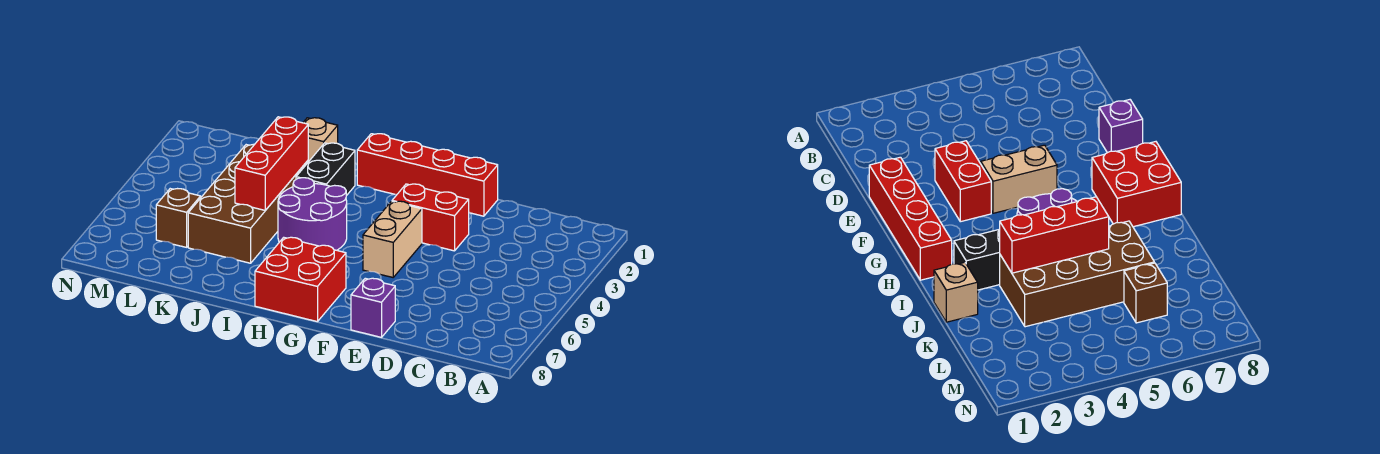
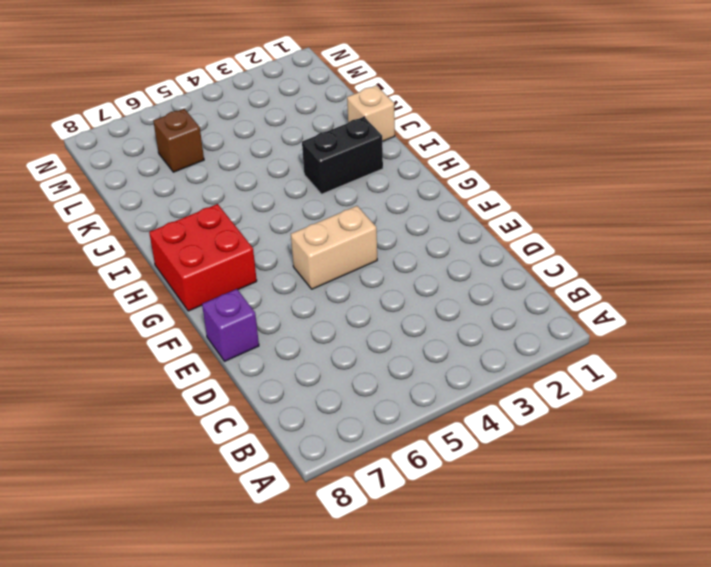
none -> red 1x4 brick [357,134,498,216]
none -> red 1x2 brick [392,184,469,251]

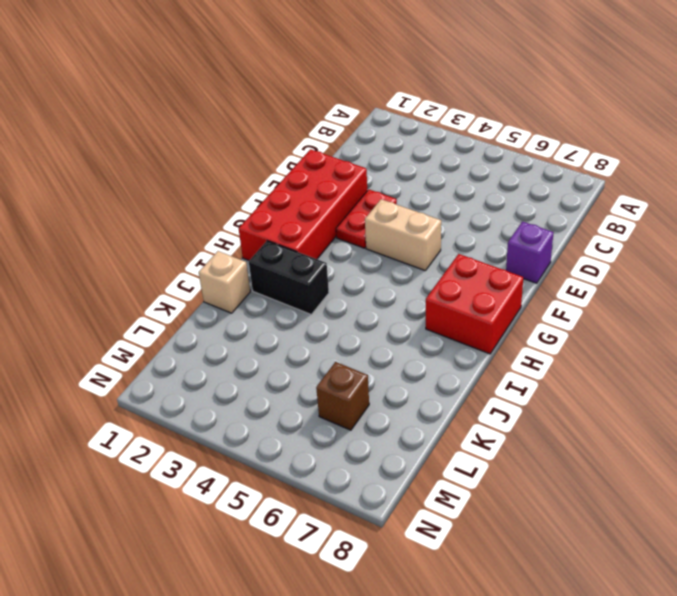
red 2x4 brick [239,149,367,260] -> red 1x4 brick [357,134,498,216]
red 1x2 plate [336,190,397,248] -> red 1x2 brick [392,184,469,251]
none -> purple 2x2 round brick [278,178,347,250]
none -> brown 2x4 brick [188,144,308,263]

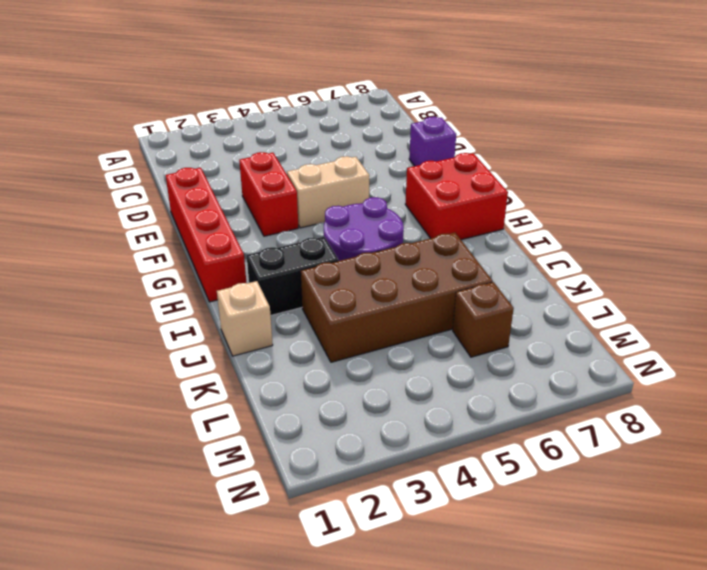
none -> red 1x3 brick [235,117,308,210]

